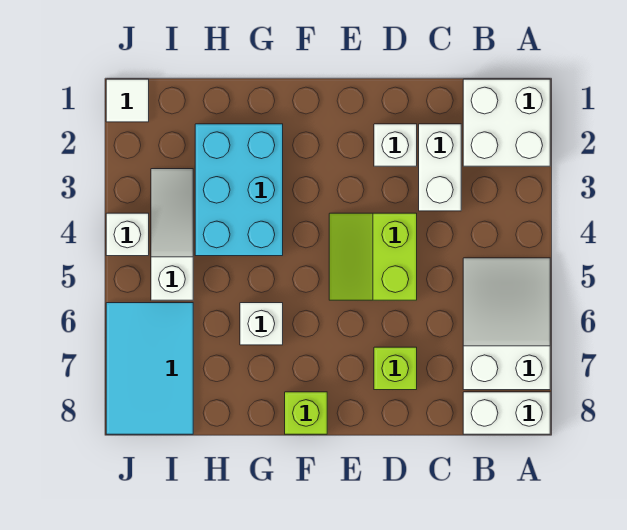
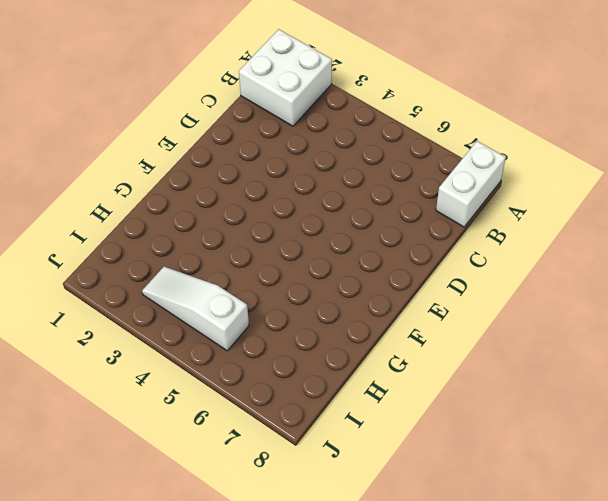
none -> white 2x3 slope [463,258,550,390]
none -> white 1x2 brick [419,124,461,211]
none -> white 1x1 brick [374,124,417,166]

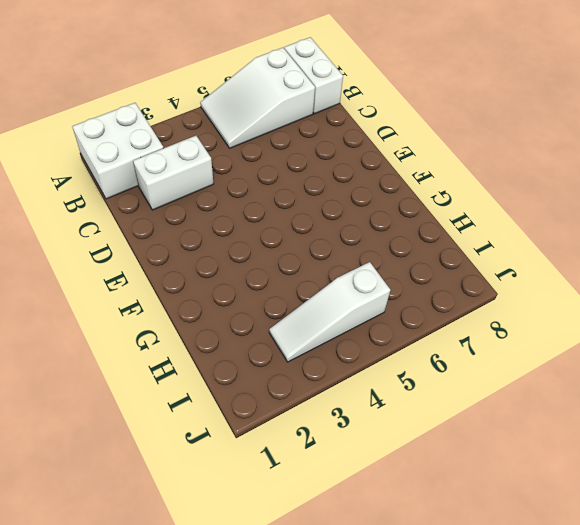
none -> white 1x1 brick [374,124,417,166]
none -> lime 2x2 slope [329,213,417,300]
none -> lime 1x1 brick [374,347,417,390]

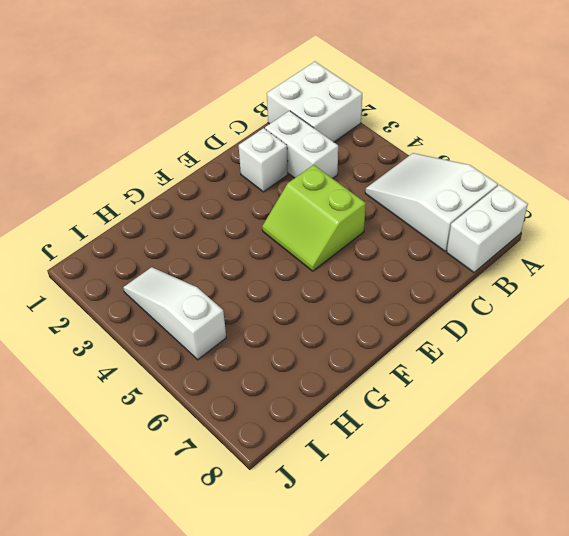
none -> lime 1x1 brick [374,347,417,390]
none -> lime 1x1 brick [285,392,327,434]
none -> cyan 2x3 brick [195,124,283,256]

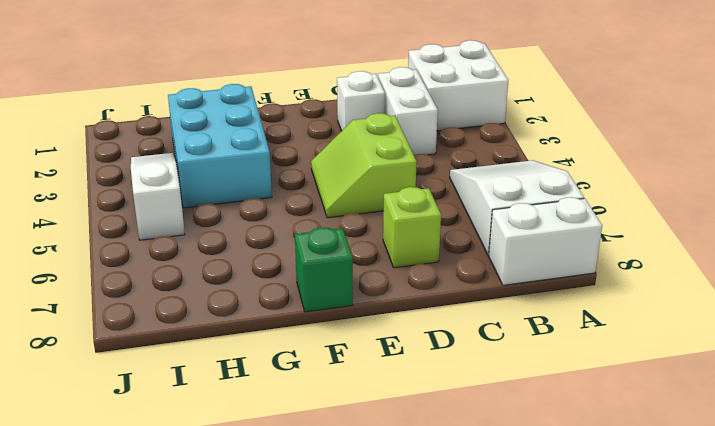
green 1x1 brick [295,227,353,312] -> lime 1x1 brick [285,392,327,434]
none -> white 1x1 brick [240,303,283,345]
none -> cyan 2x3 tile [106,303,193,434]
none -> white 1x1 tile [106,79,149,122]

